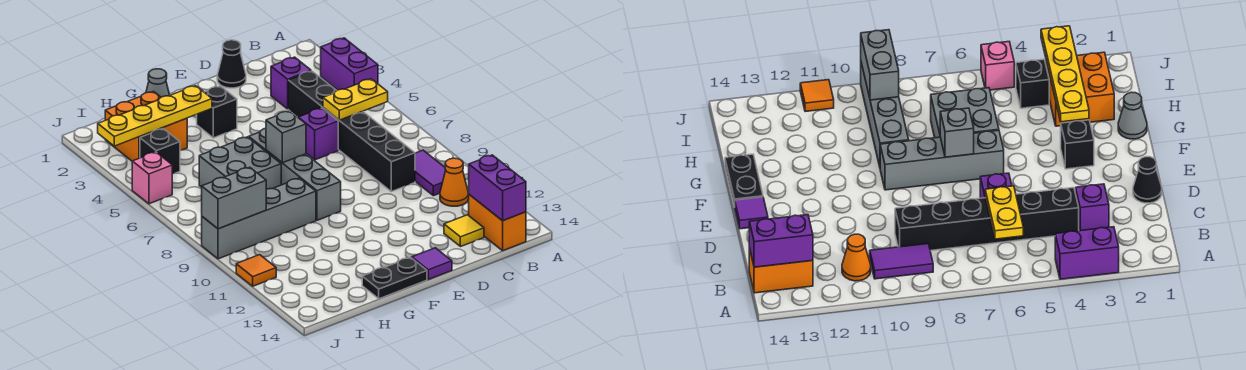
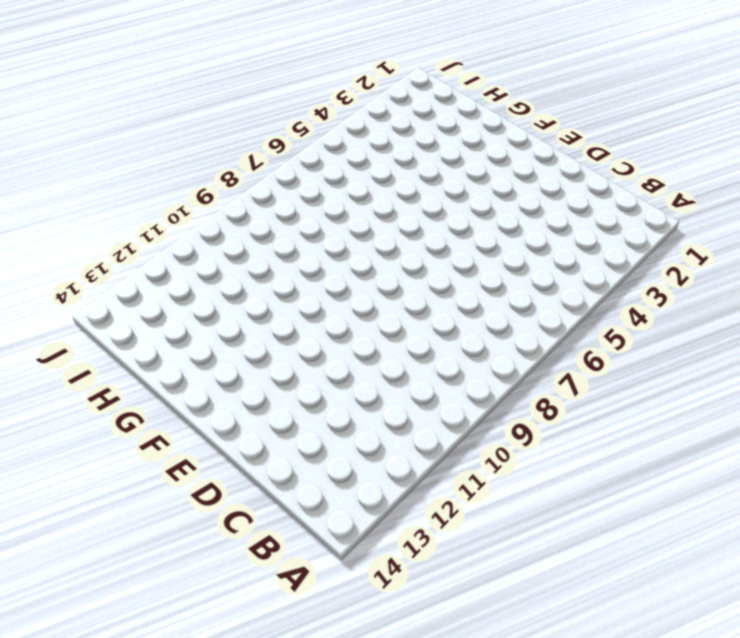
none -> purple 1x2 brick [321,38,378,90]
none -> purple 1x2 tile [415,150,446,196]
none -> orange 1x1 cone [440,158,469,206]

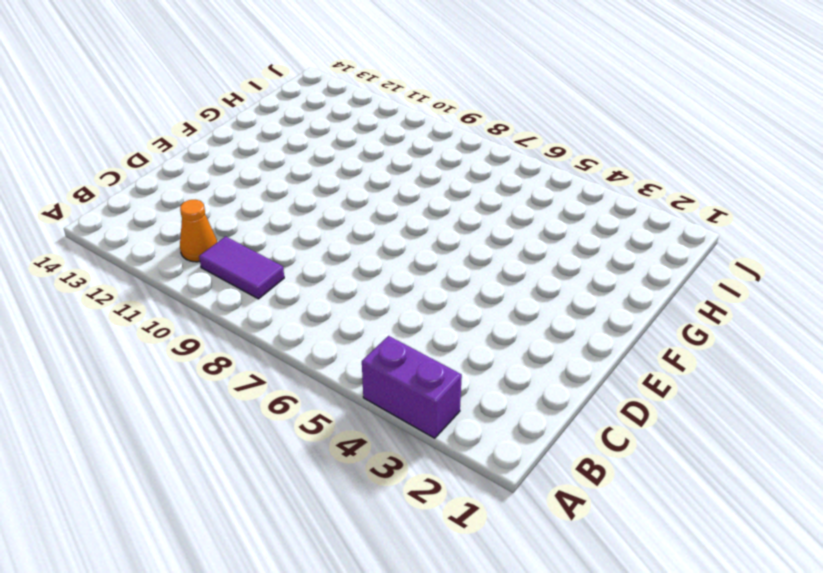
none -> orange 1x2 brick [469,195,526,251]
none -> purple 1x1 brick [271,57,311,109]
none -> black 1x6 brick [288,71,415,192]

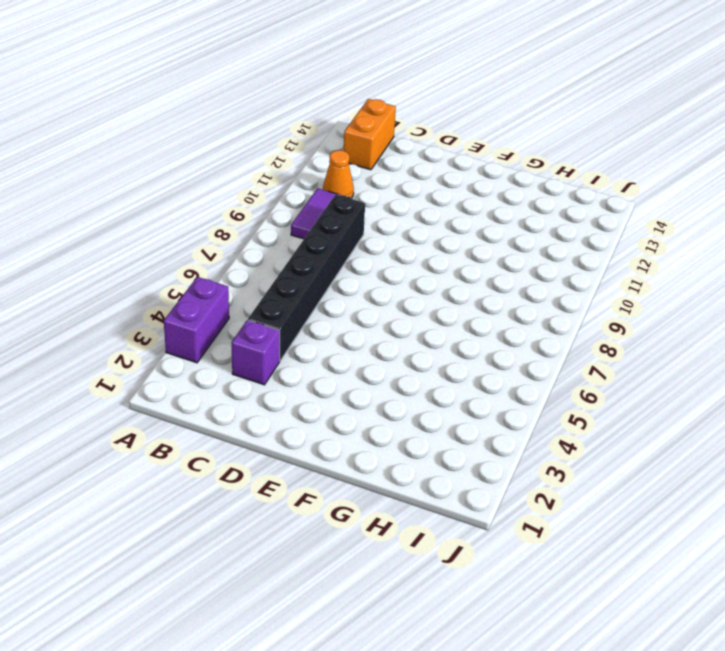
none -> yellow 1x1 tile [444,215,484,247]
none -> black 1x1 cone [217,40,246,88]
none -> purple 1x1 brick [298,108,338,160]

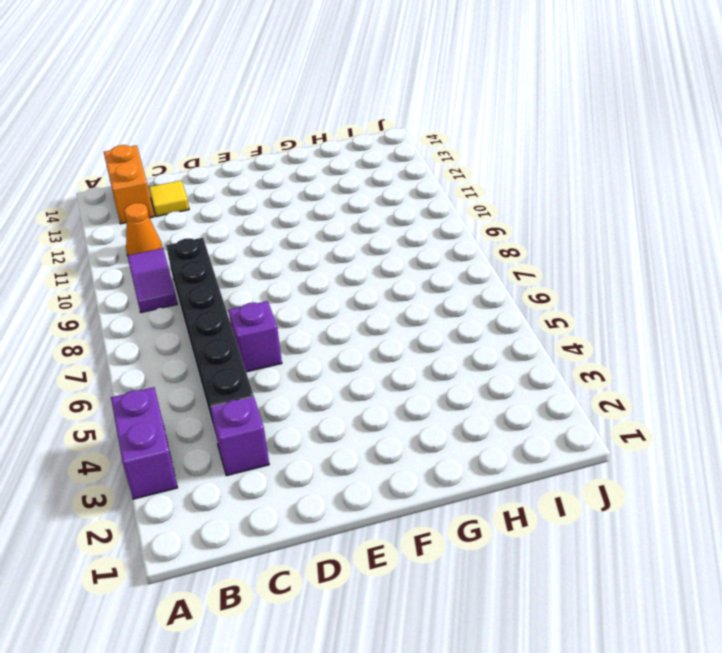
none -> black 1x1 cone [217,40,246,88]
none -> purple 1x1 tile [412,248,452,280]
none -> black 1x1 brick [197,86,237,138]

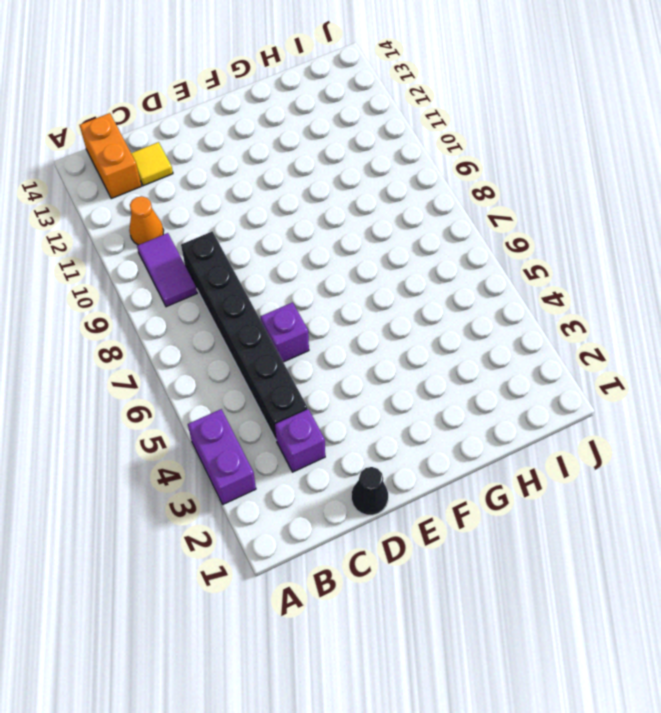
none -> purple 1x1 tile [412,248,452,280]
none -> black 1x1 brick [197,86,237,138]
none -> grey 1x4 brick [249,128,341,220]

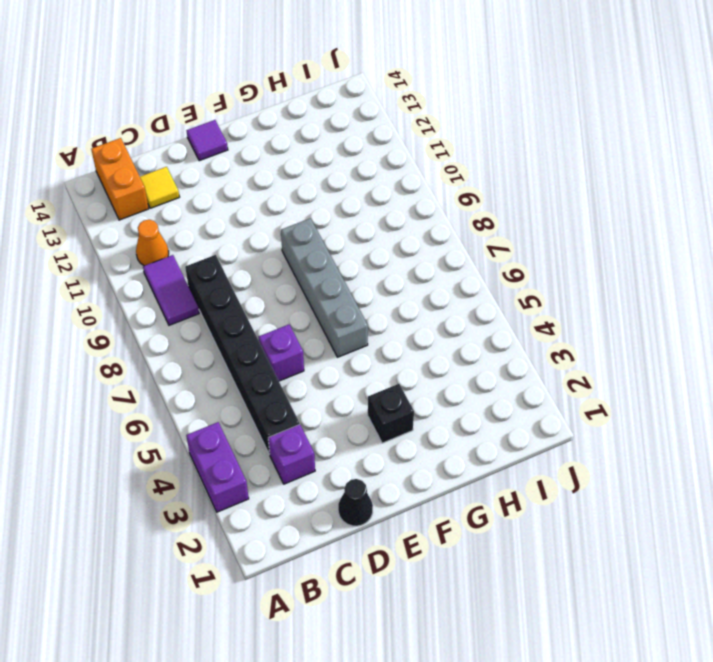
none -> black 1x2 plate [362,258,427,299]
none -> grey 1x1 cone [146,69,170,97]
none -> grey 2x2 brick [199,137,281,189]

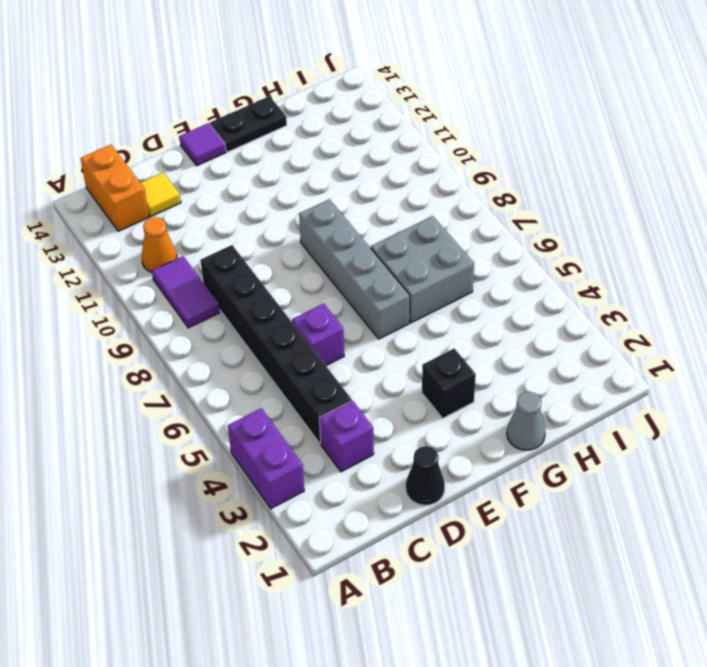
none -> grey 1x4 brick [202,178,316,259]
none -> orange 2x2 brick [105,92,187,161]
none -> black 1x1 brick [140,129,180,174]

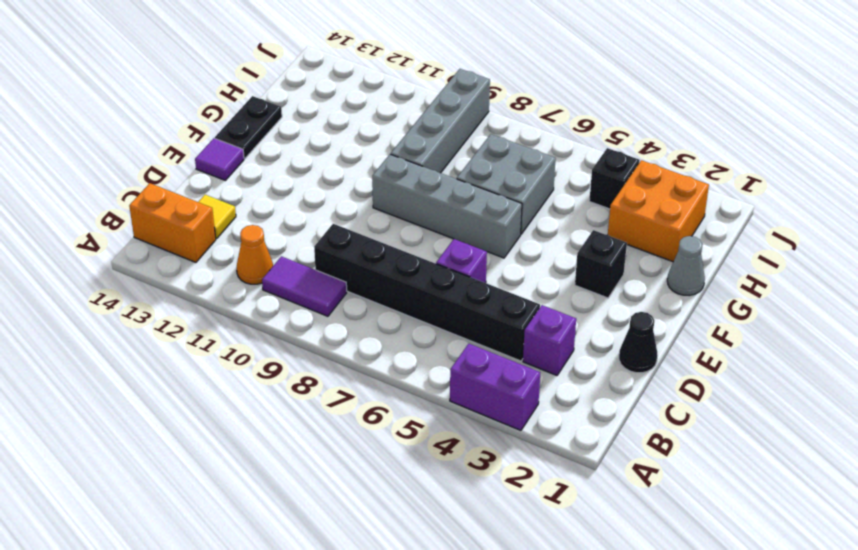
none -> pink 1x1 brick [132,152,172,204]
none -> orange 1x1 tile [236,255,276,286]
none -> yellow 1x2 plate [323,79,388,120]

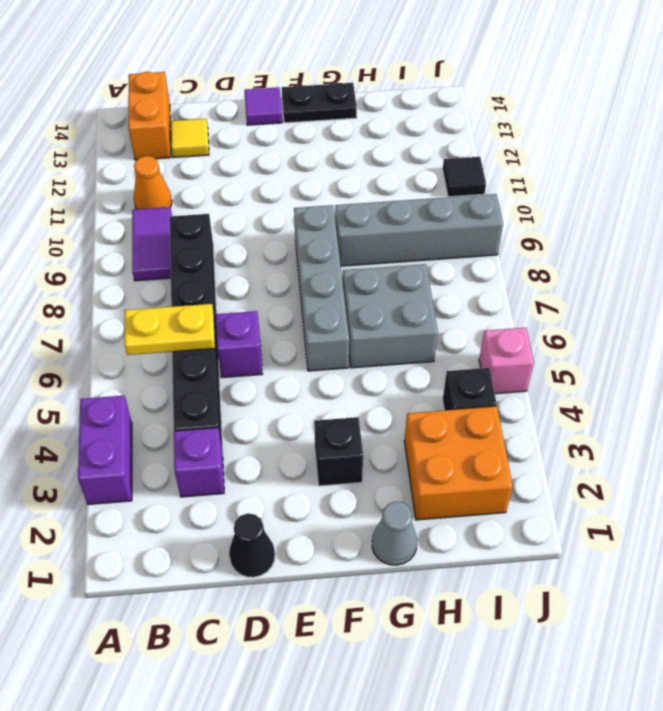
black 1x1 tile [443,157,486,197] -> orange 1x1 tile [236,255,276,286]
none -> purple 1x2 brick [469,155,526,221]
none -> grey 1x1 brick [266,111,306,163]
none -> yellow 1x4 plate [98,86,212,146]

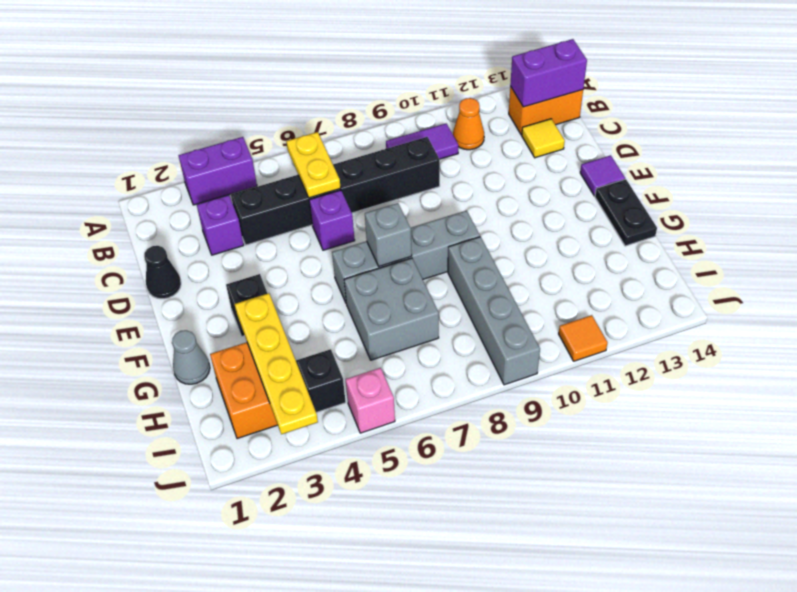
none -> grey 1x2 brick [202,167,266,229]

